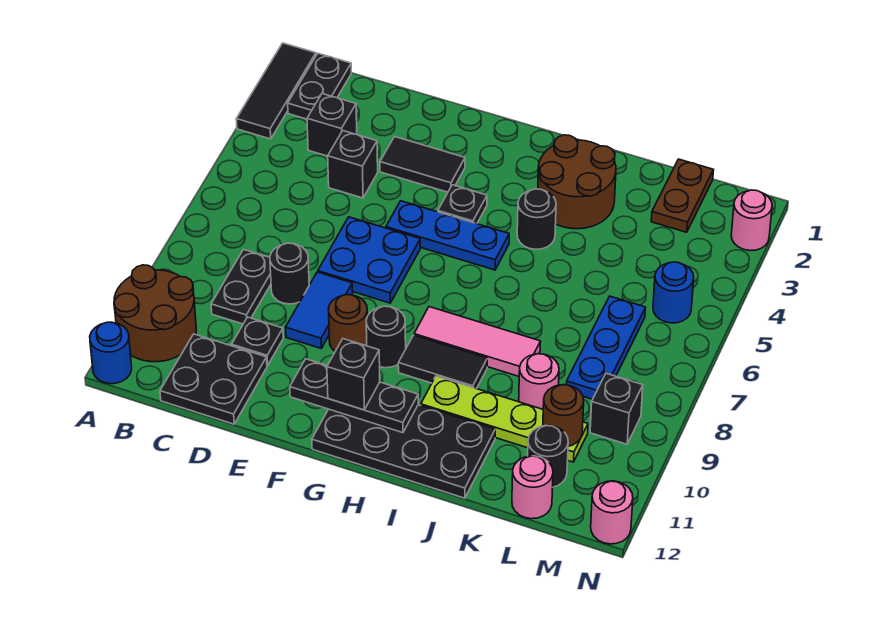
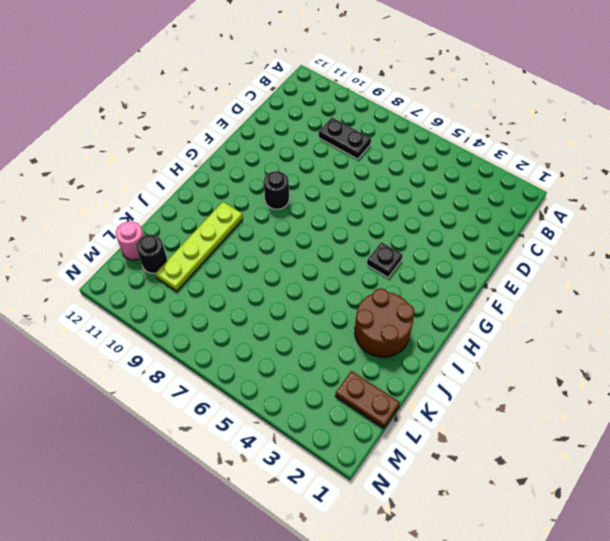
none -> black 1x3 tile [236,43,316,139]
none -> brown 2x2 round brick [114,265,196,362]
none -> blue 1x1 round brick [90,322,132,384]
none -> black 1x2 plate [288,54,351,119]

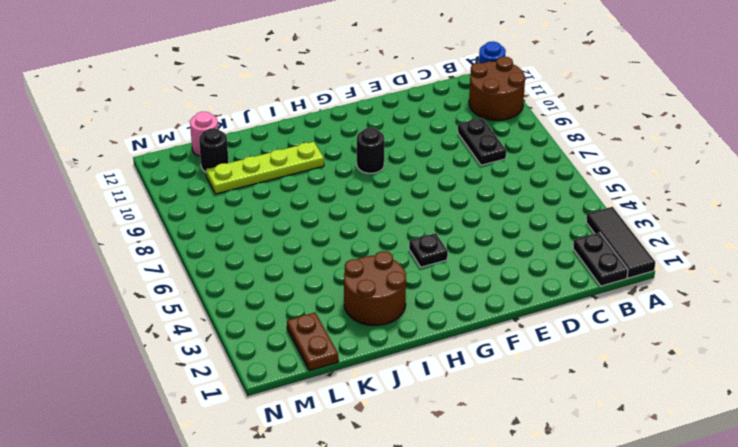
none -> black 1x1 brick [307,94,357,156]
none -> black 2x2 plate [160,334,267,424]
none -> black 1x1 brick [328,131,378,198]
none -> black 1x1 round brick [270,243,309,304]

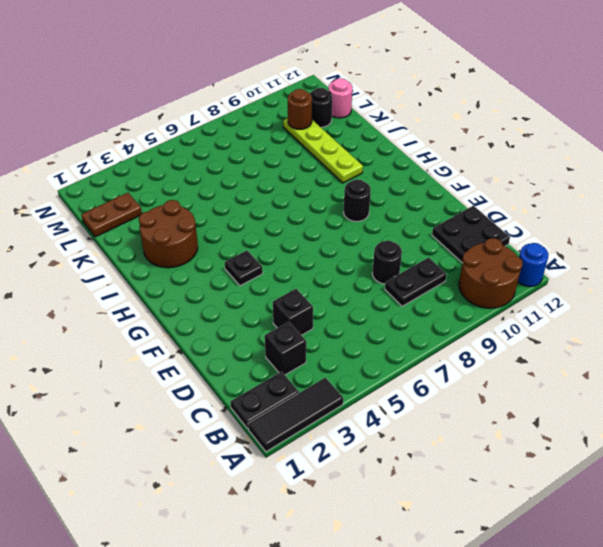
none -> black 1x1 plate [232,317,283,366]
none -> black 1x2 tile [380,137,465,192]
none -> blue 2x2 plate [318,217,420,303]
none -> blue 1x2 tile [286,272,353,348]

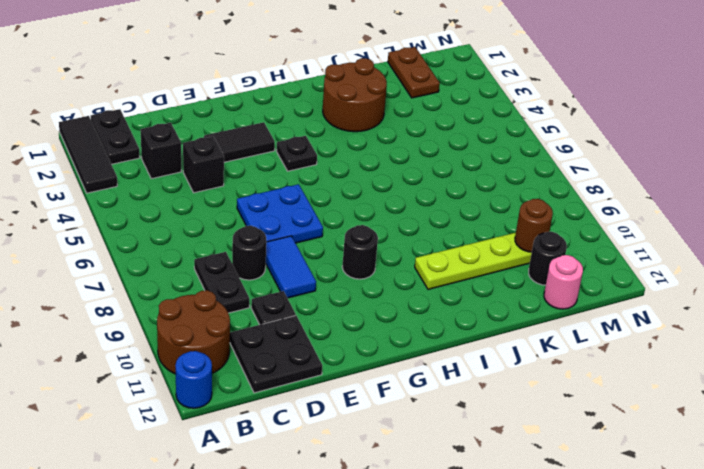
none -> blue 1x3 plate [386,201,509,270]
none -> brown 1x1 round brick [328,295,367,351]
none -> black 2x4 plate [312,405,495,498]
none -> pink 1x3 tile [414,307,541,376]

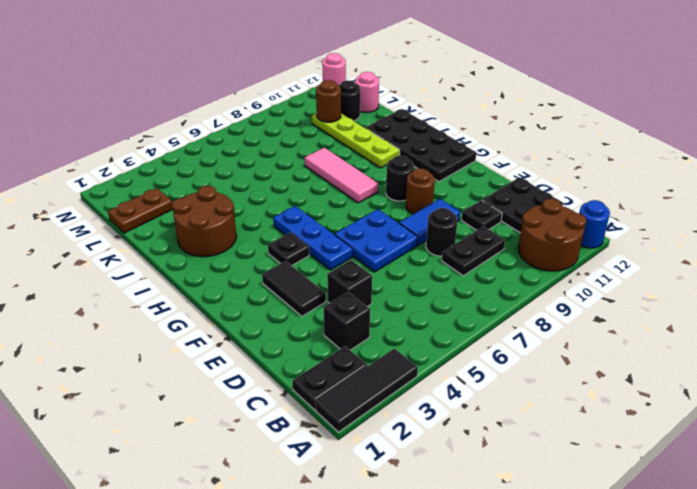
none -> black 1x2 tile [398,335,487,389]
none -> black 1x1 round brick [517,189,556,249]
none -> pink 1x1 round brick [519,354,559,409]
none -> blue 1x3 plate [567,296,646,399]

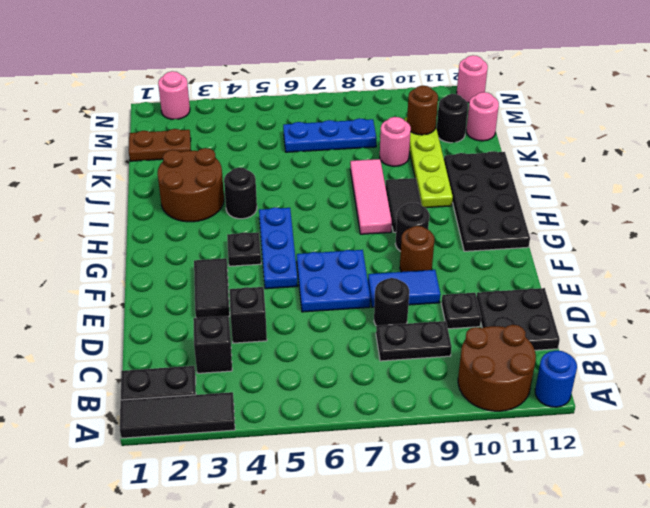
none -> blue 1x1 round brick [653,262,694,323]
none -> black 1x1 brick [590,373,643,444]
none -> black 1x3 plate [290,359,418,433]
none -> black 1x1 brick [327,339,380,410]

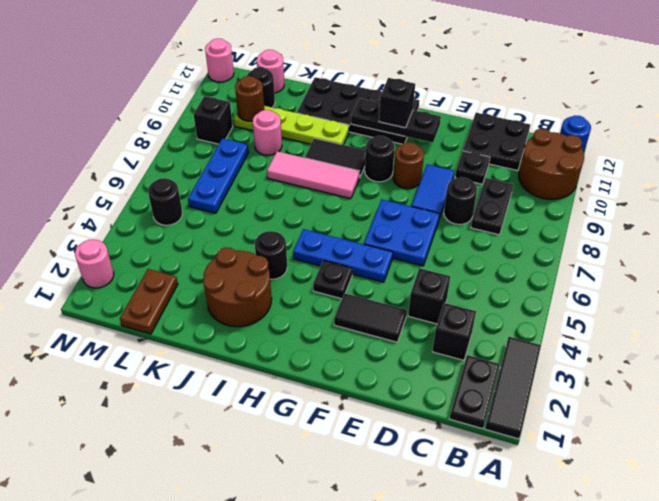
black 1x1 round brick [148,178,182,225] -> blue 1x1 round brick [653,262,694,323]

